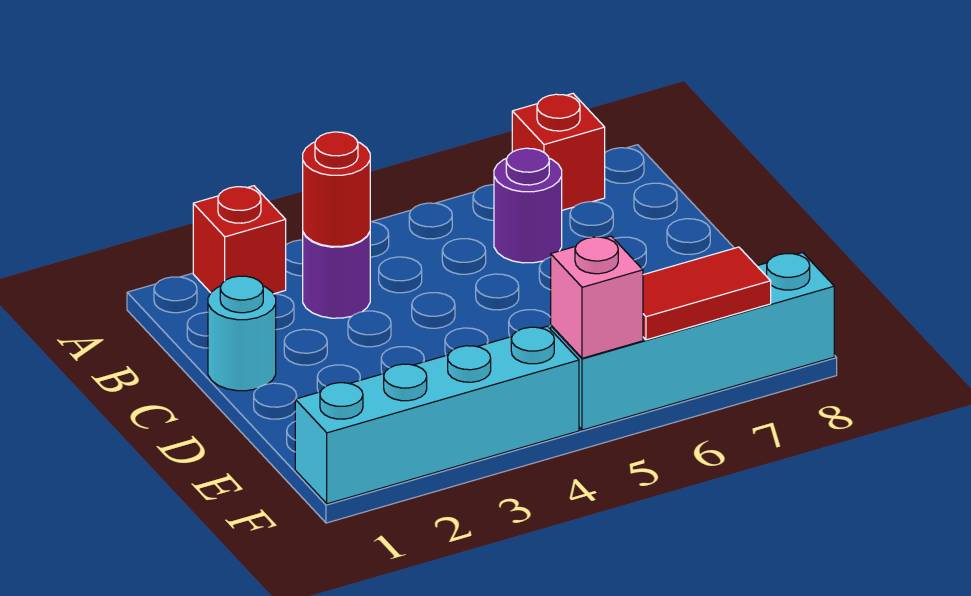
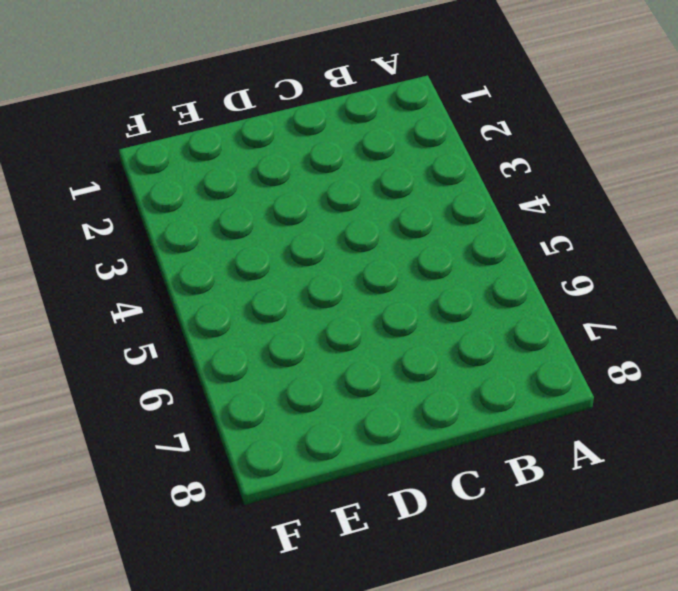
none -> red 1x1 brick [193,186,286,294]
none -> red 1x1 brick [512,94,605,210]

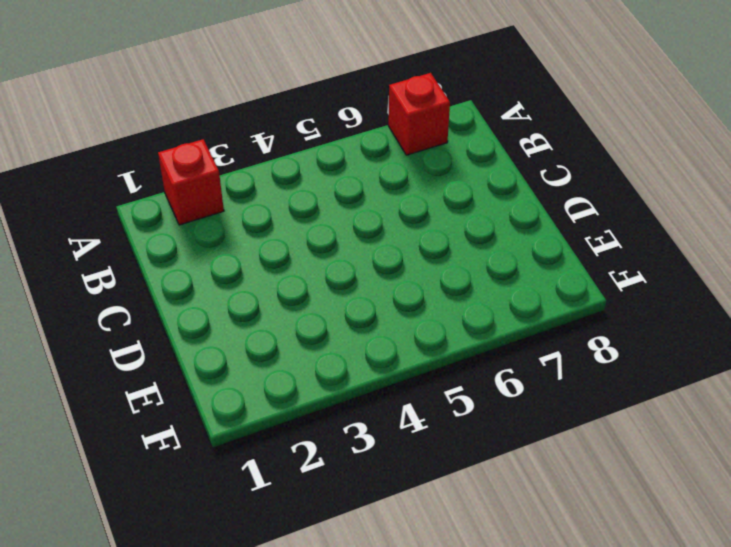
none -> purple 1x1 round brick [303,232,370,318]
none -> purple 1x1 round brick [494,148,562,263]

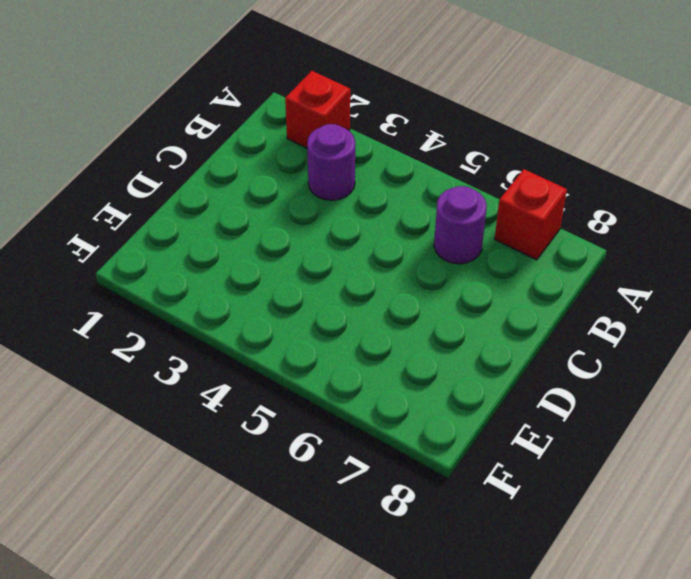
none -> cyan 1x1 round brick [208,276,276,391]
none -> cyan 1x4 brick [295,326,579,504]

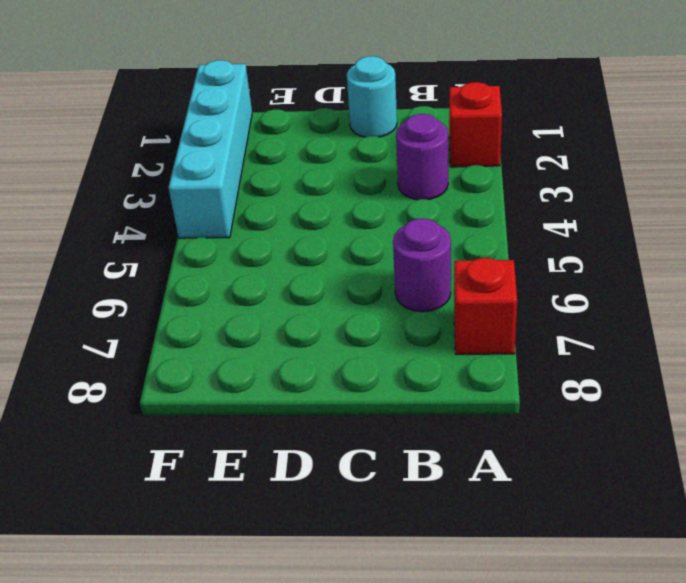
none -> cyan 1x4 brick [551,253,834,430]
none -> red 1x1 round brick [303,132,370,246]

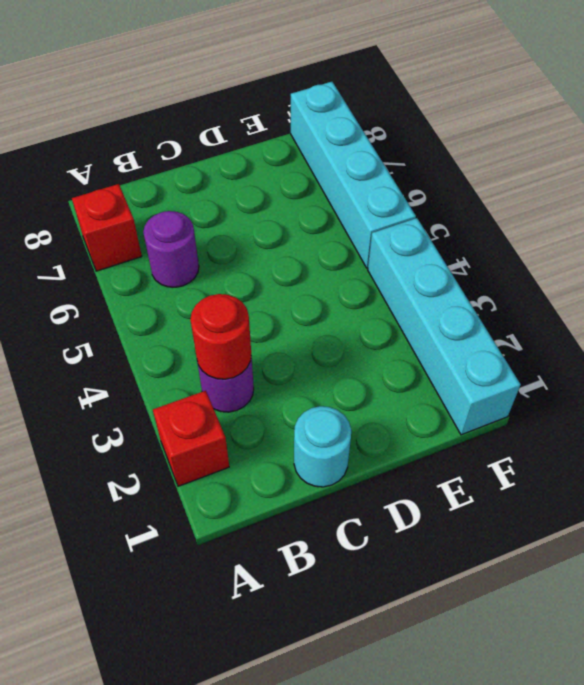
none -> pink 1x1 brick [551,236,643,358]
none -> red 1x2 tile [643,247,771,340]

